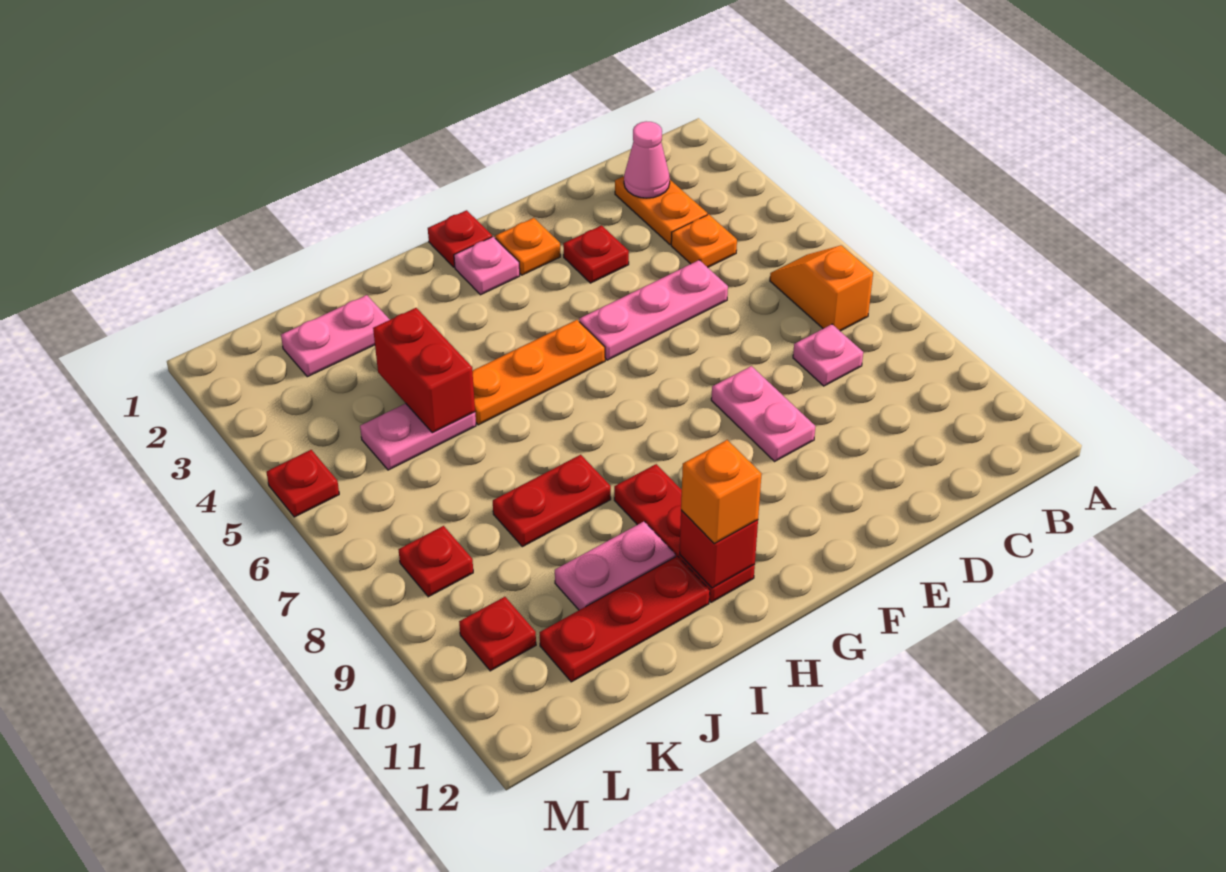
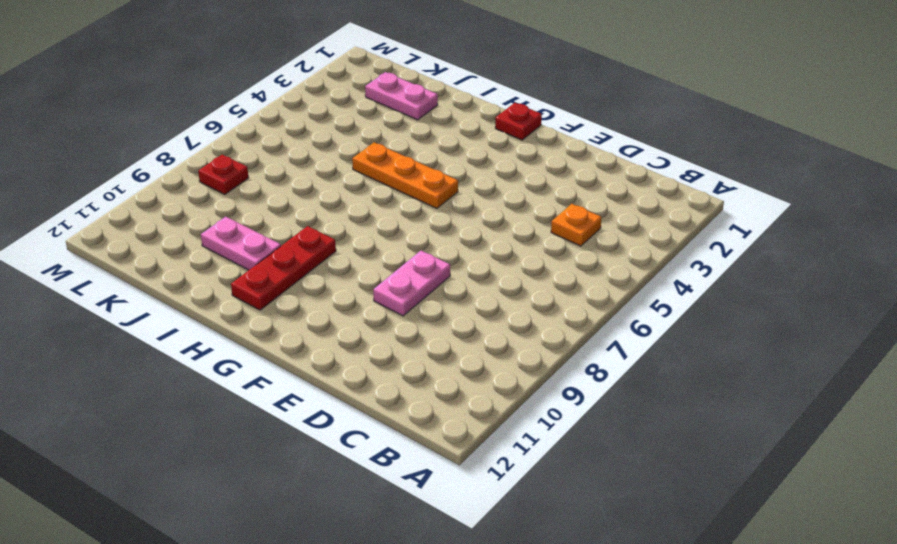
none -> orange 1x2 slope [770,245,873,331]
none -> orange 1x2 plate [615,176,707,245]
none -> pink 1x1 plate [793,324,863,386]

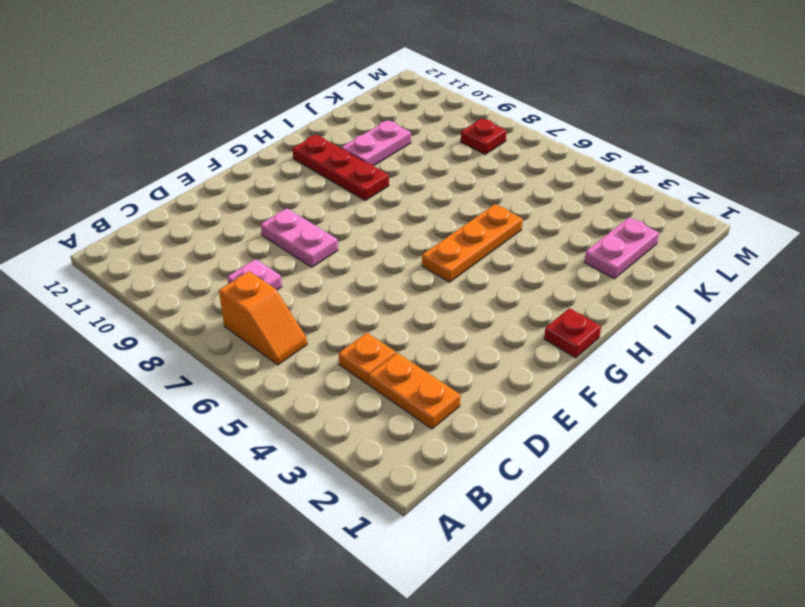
none -> pink 1x3 plate [579,260,728,360]
none -> red 1x1 plate [563,225,629,283]
none -> orange 1x1 plate [495,218,560,275]

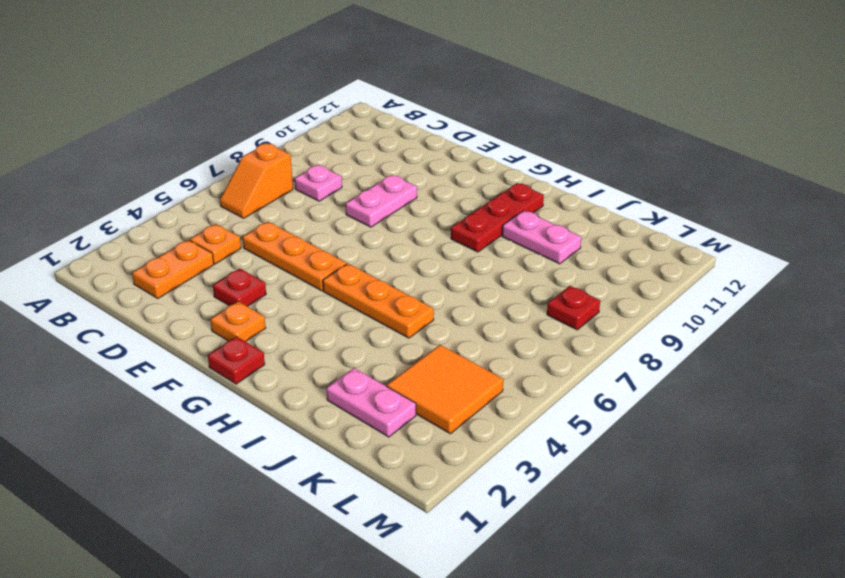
orange 1x3 plate [243,222,347,291] -> pink 1x3 plate [579,260,728,360]
orange 2x2 tile [387,345,503,434] -> none
none -> pink 1x1 plate [454,237,520,295]
none -> red 1x2 plate [493,455,611,547]
none -> red 1x3 plate [540,556,710,682]

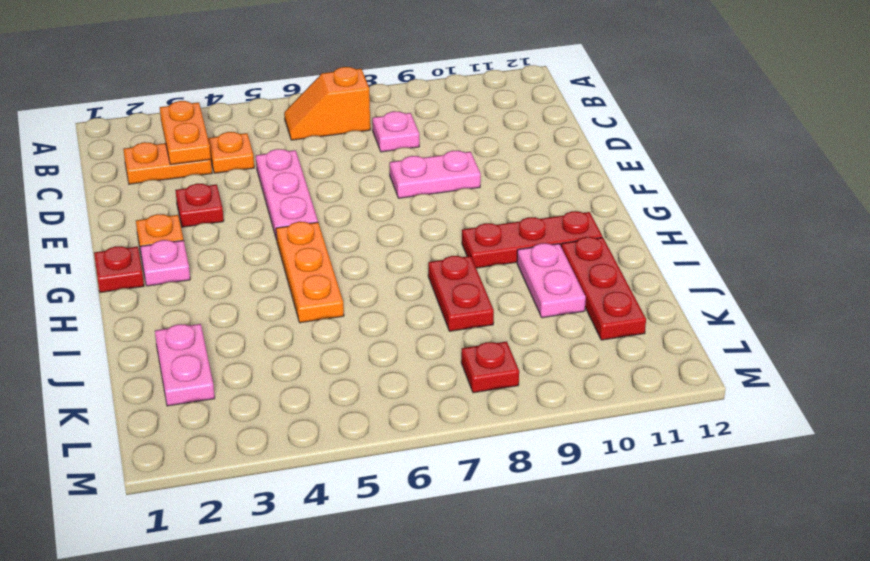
orange 1x2 plate [160,101,211,165] -> none
none -> pink 1x2 plate [360,403,476,470]
none -> red 1x1 plate [459,597,536,671]
none -> red 1x1 plate [266,450,339,517]

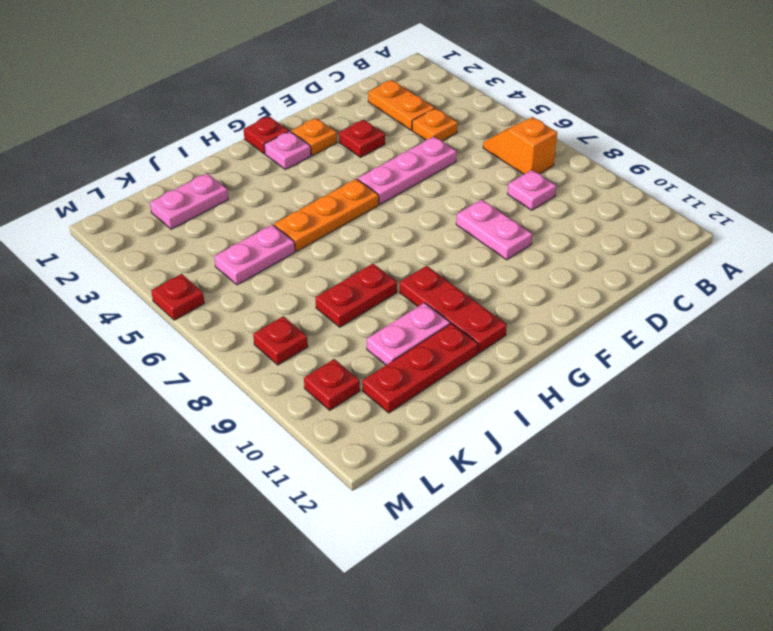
none -> pink 1x1 cone [624,121,670,198]
none -> red 1x1 brick [680,510,758,588]
none -> red 1x2 brick [373,308,475,433]

